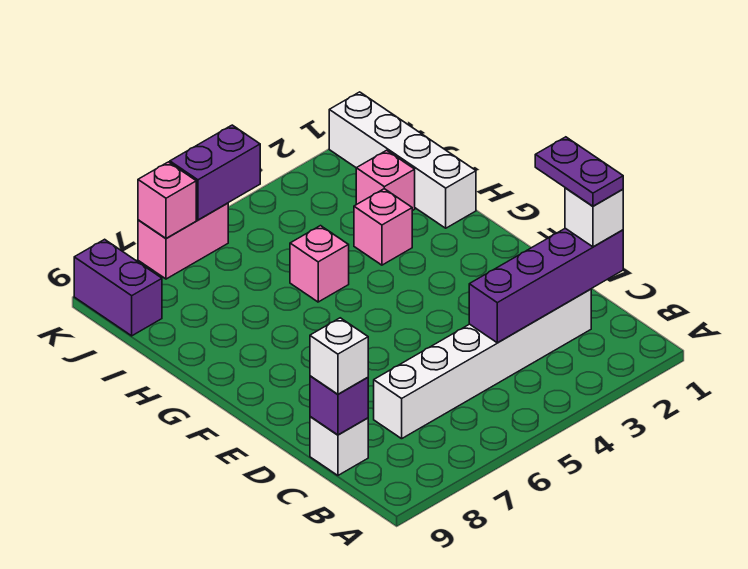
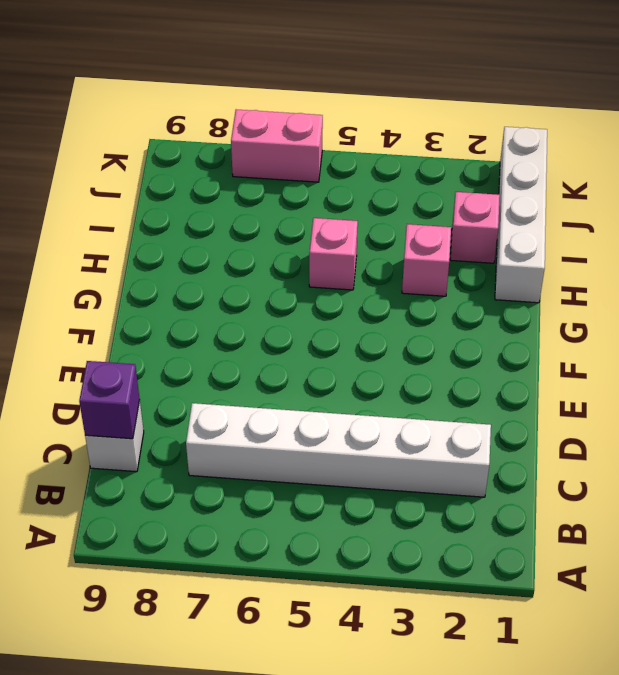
none -> purple 1x2 brick [74,239,162,336]
none -> purple 1x4 brick [469,228,623,343]
none -> purple 1x2 brick [170,125,260,220]

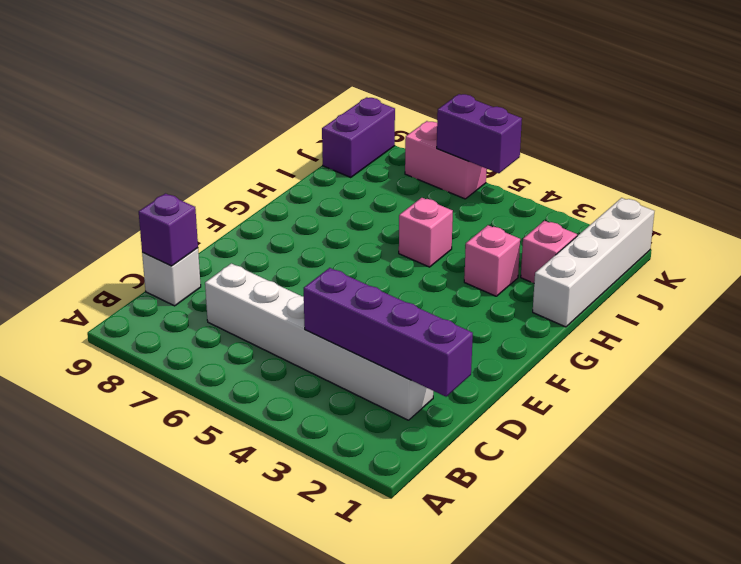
none -> pink 1x1 brick [138,162,196,238]
none -> white 1x1 brick [565,188,623,247]
none -> white 1x1 brick [310,318,368,394]

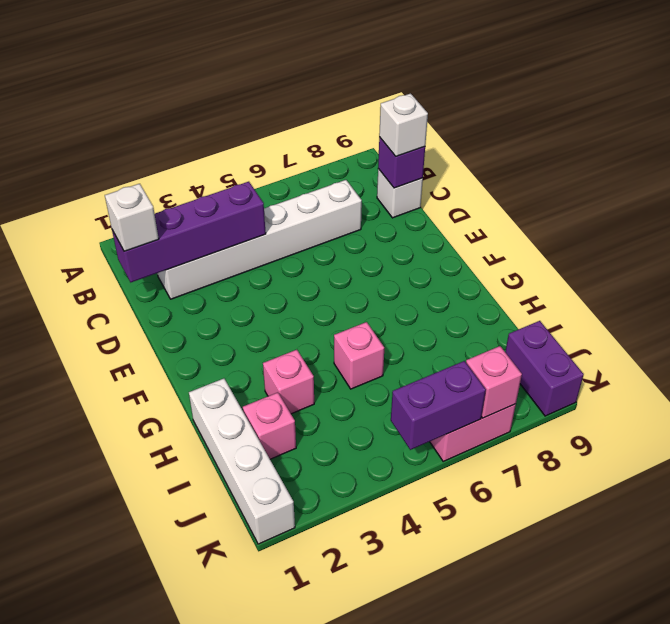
none -> purple 1x2 plate [535,137,623,206]

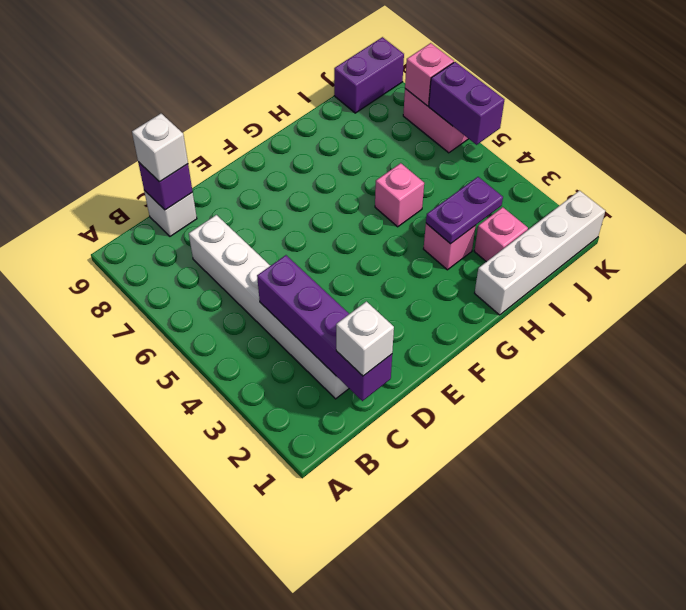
purple 1x2 plate [426,177,503,244] -> purple 1x2 plate moved to [535,137,623,206]

